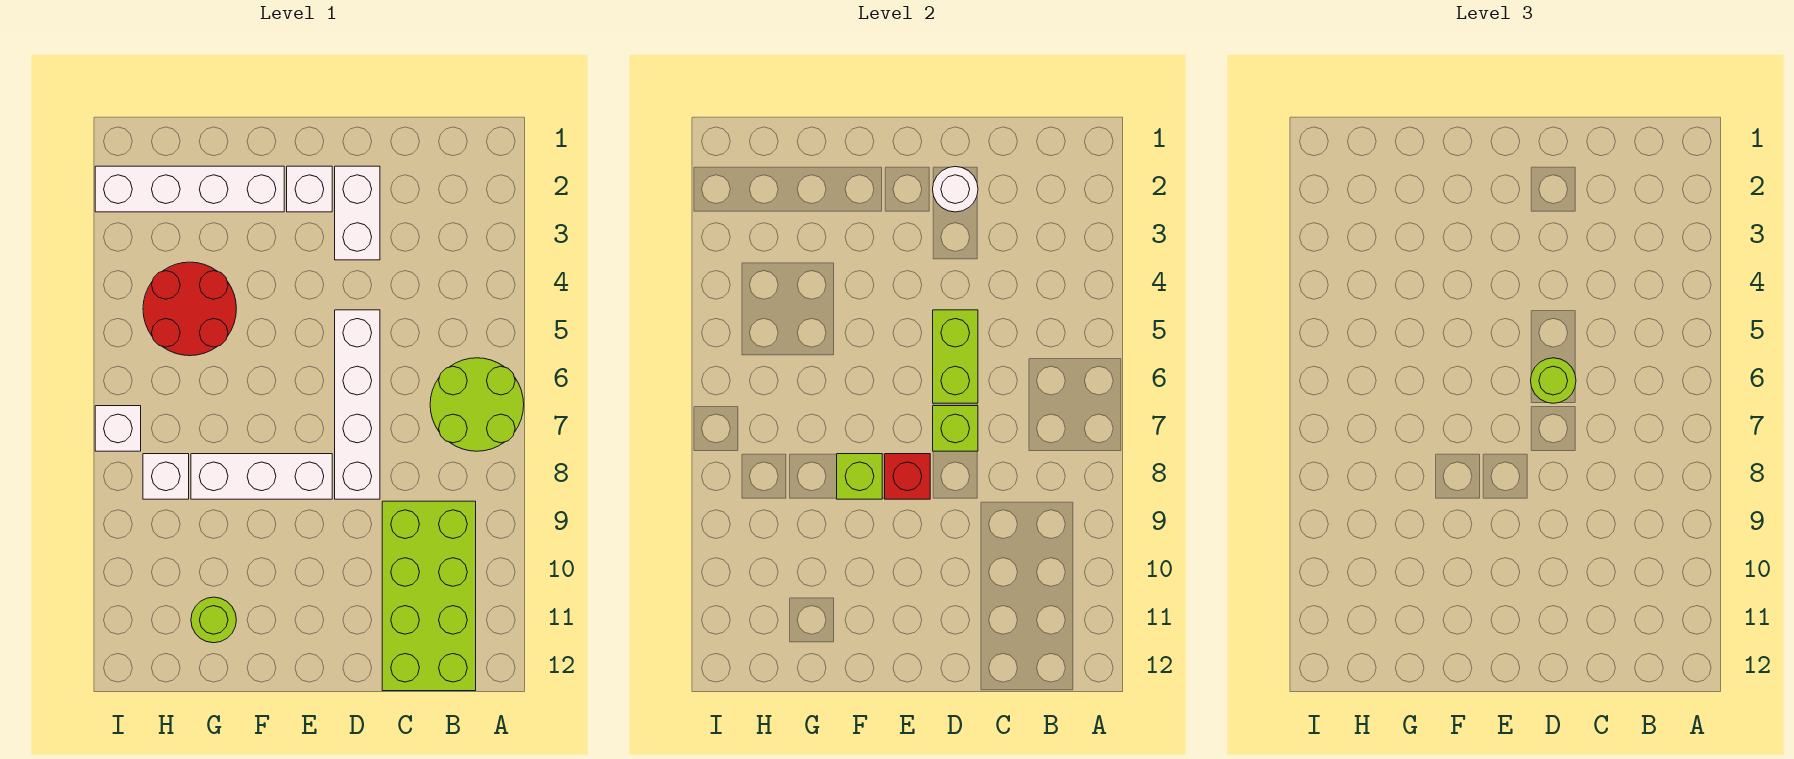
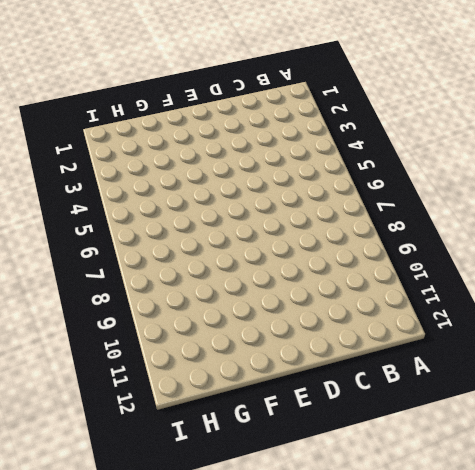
none -> lime 2x2 round brick [430,358,524,451]
none -> lime 2x4 brick [382,501,476,691]
none -> white 1x2 brick [335,166,380,260]

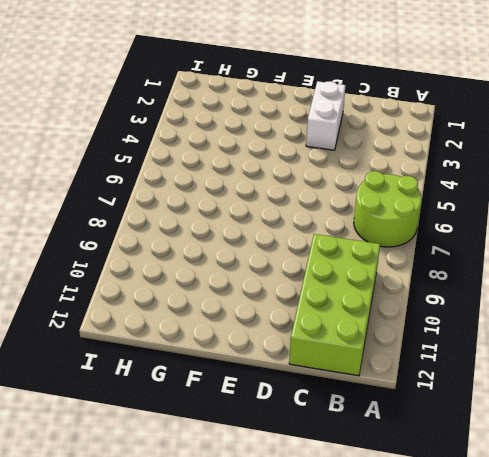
none -> white 1x4 brick [335,310,380,499]
none -> white 1x1 brick [287,166,332,212]
none -> white 1x3 brick [191,454,332,499]

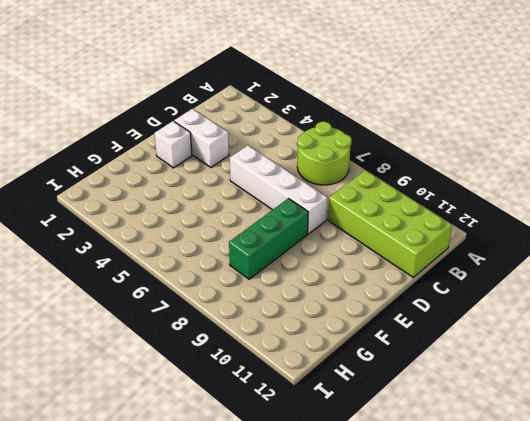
green 1x3 brick [229,198,308,279] -> white 1x3 brick [191,454,332,499]
none -> white 1x4 brick [95,166,284,212]
none -> red 2x2 round brick [143,262,236,356]
none -> lime 1x1 round brick [191,597,236,643]

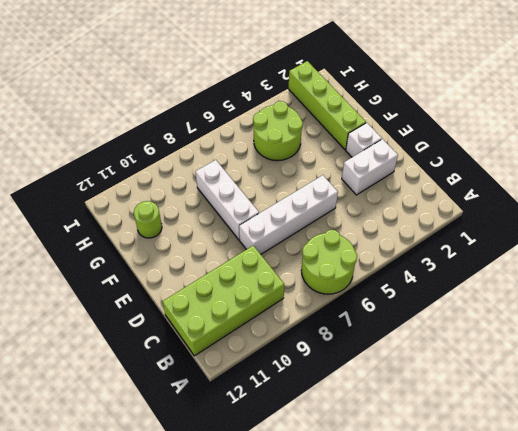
lime 1x4 brick [288,61,366,150] -> white 1x4 brick [95,166,284,212]
lime 2x2 round brick [253,101,303,161] -> red 2x2 round brick [143,262,236,356]
none -> white 1x1 brick [143,454,189,499]
none -> white 1x1 brick [95,406,141,451]
none -> white 1x1 round brick [933,167,978,212]

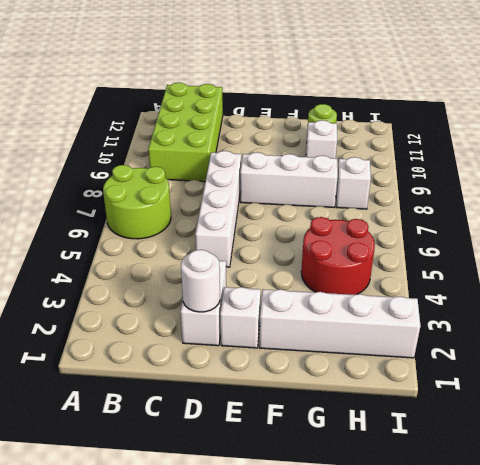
white 1x1 brick [306,120,337,159] -> white 1x1 brick moved to [95,406,141,451]
none -> lime 1x2 brick [933,310,978,403]
none -> lime 1x1 brick [933,406,978,451]
none -> red 1x1 brick [885,454,930,499]

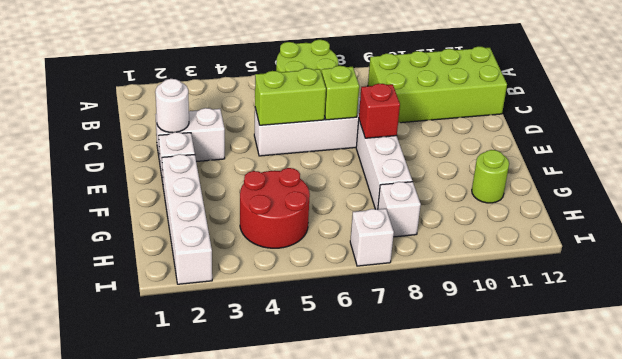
none -> lime 1x1 brick [837,454,882,499]
none -> lime 1x1 round brick [1531,358,1576,403]

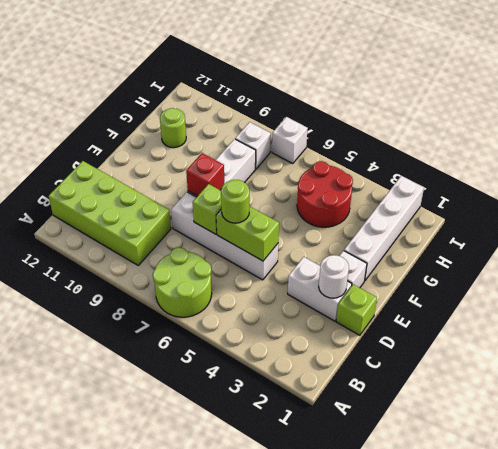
lime 1x1 brick [336,284,377,335] -> lime 1x1 brick moved to [837,454,882,499]

